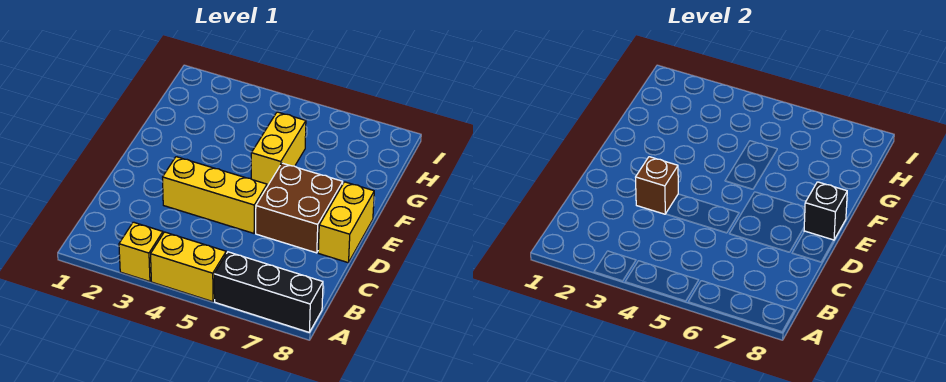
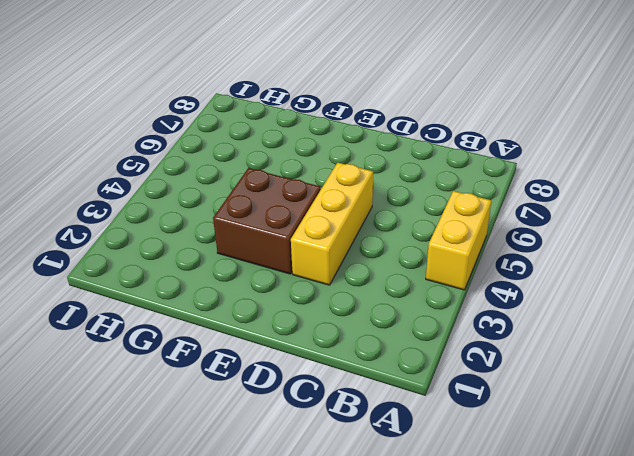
brown 2x2 brick [213,168,321,274] -> brown 2x2 brick moved to [256,163,343,253]
none -> yellow 1x1 brick [119,222,163,282]
none -> black 1x3 brick [214,252,323,332]

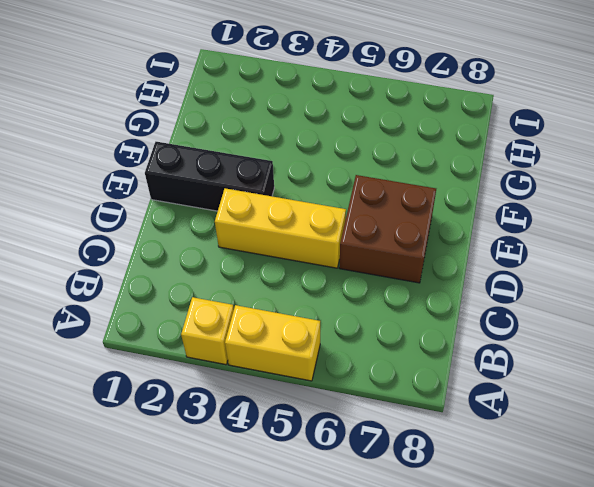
black 1x3 brick [145,142,274,211] -> black 1x3 brick moved to [214,252,323,332]
none -> yellow 1x2 brick [318,182,374,263]
none -> yellow 1x2 brick [251,112,306,186]

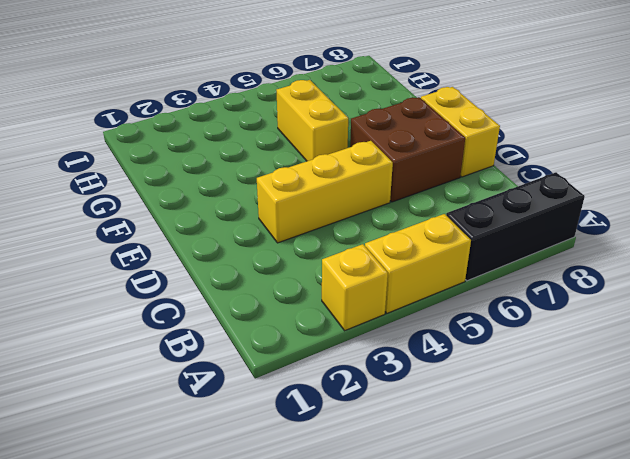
none -> brown 1x1 brick [636,157,678,214]
none -> black 1x1 brick [804,182,847,240]

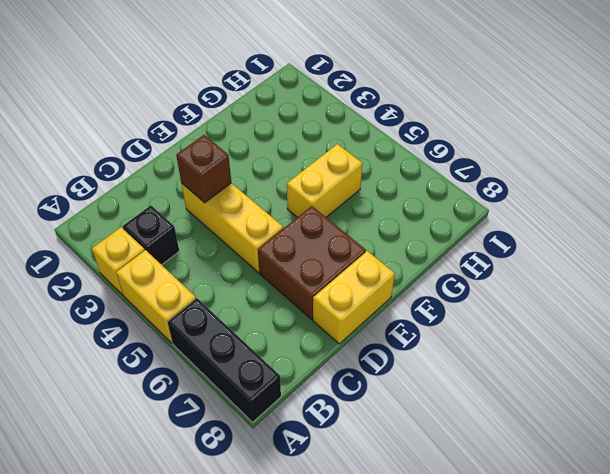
black 1x1 brick [123,205,179,265] -> black 1x1 brick moved to [804,182,847,240]

